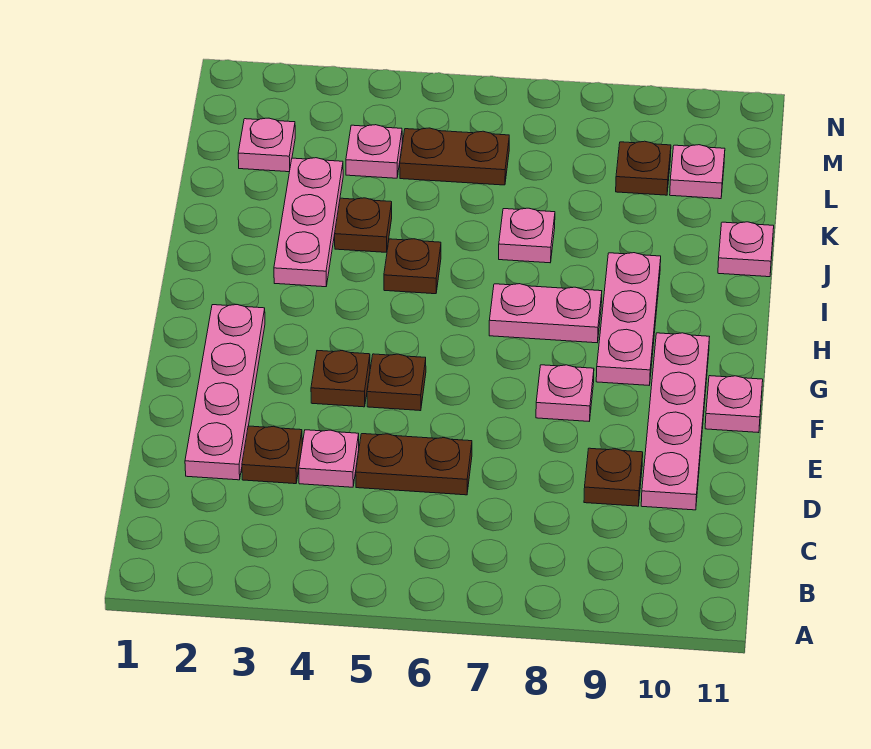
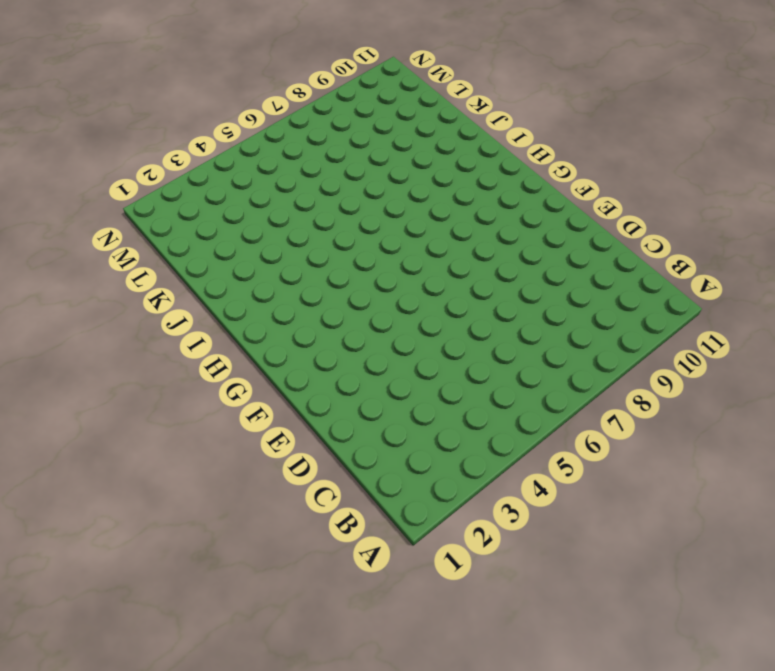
none -> pink 1x4 plate [185,305,265,480]
none -> brown 1x1 plate [242,426,302,484]
none -> pink 1x1 plate [299,430,359,487]

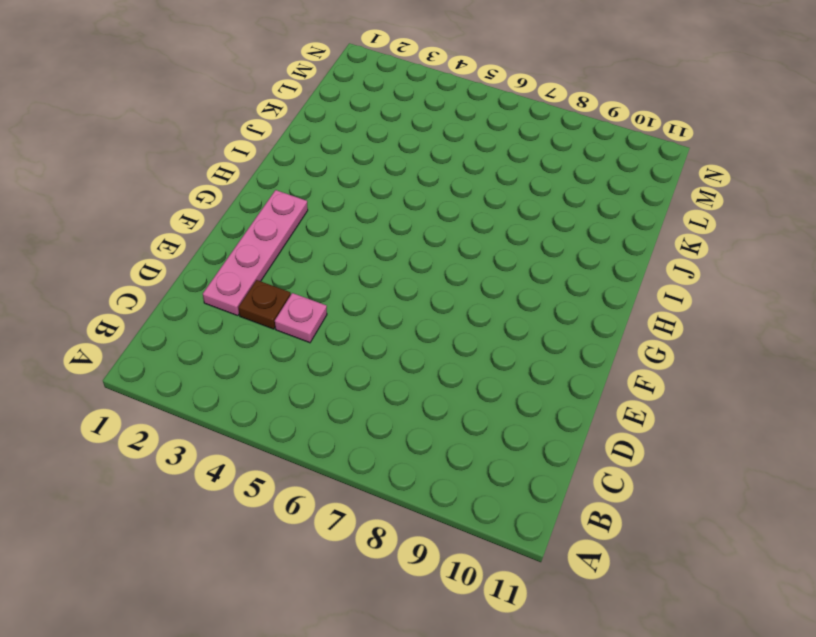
none -> brown 1x2 plate [356,434,472,495]
none -> brown 1x1 plate [584,448,643,506]
none -> pink 1x4 plate [641,333,709,510]

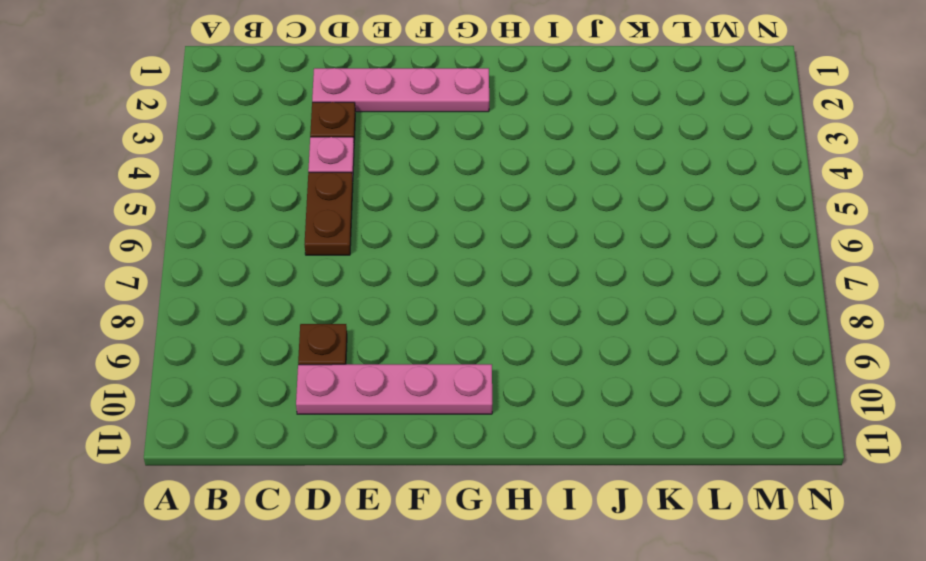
none -> brown 1x1 plate [311,351,370,407]
none -> brown 1x1 plate [367,354,426,411]
none -> pink 1x1 plate [536,365,594,421]

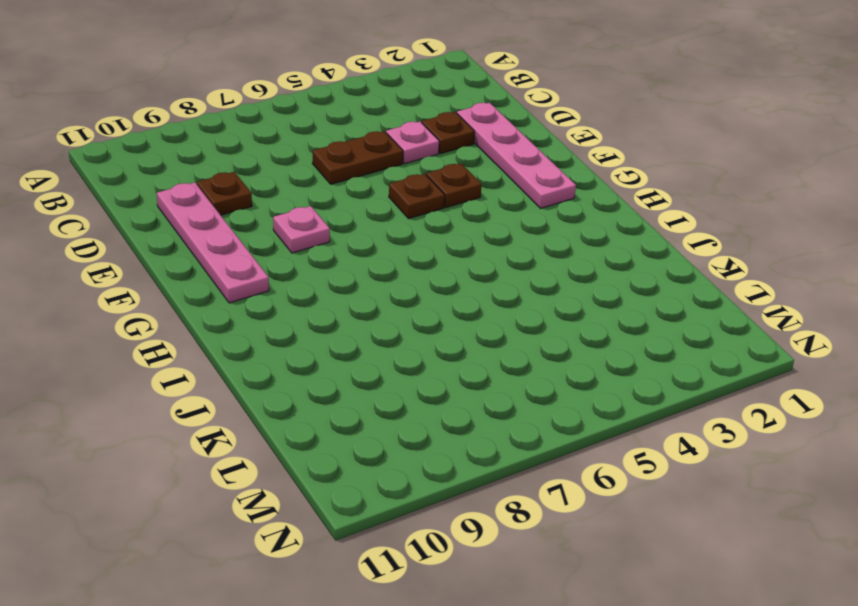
none -> pink 1x1 plate [705,376,763,433]
none -> pink 1x3 plate [596,253,661,385]
none -> pink 1x2 plate [489,284,602,343]

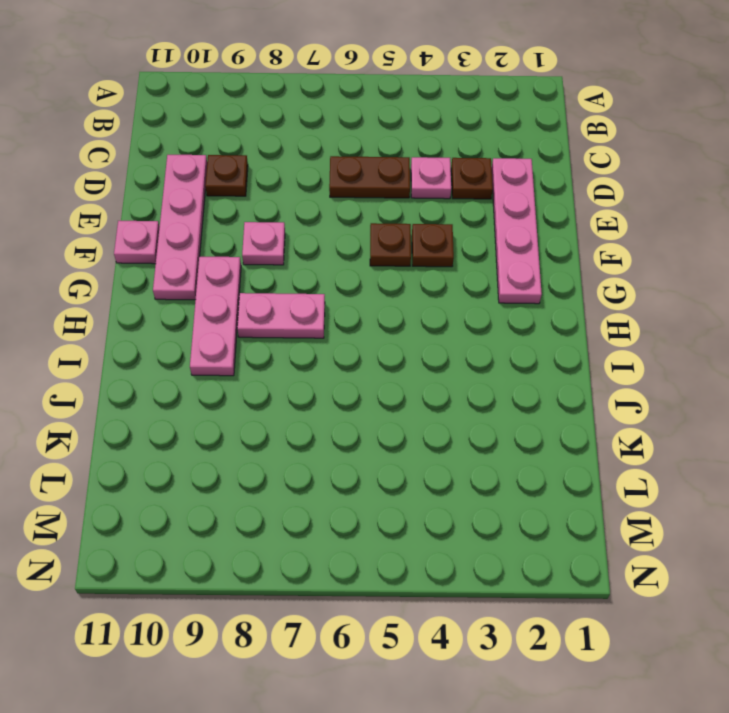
none -> pink 1x3 plate [274,158,343,287]
none -> brown 1x1 plate [384,239,441,294]
none -> brown 1x1 plate [335,198,392,252]

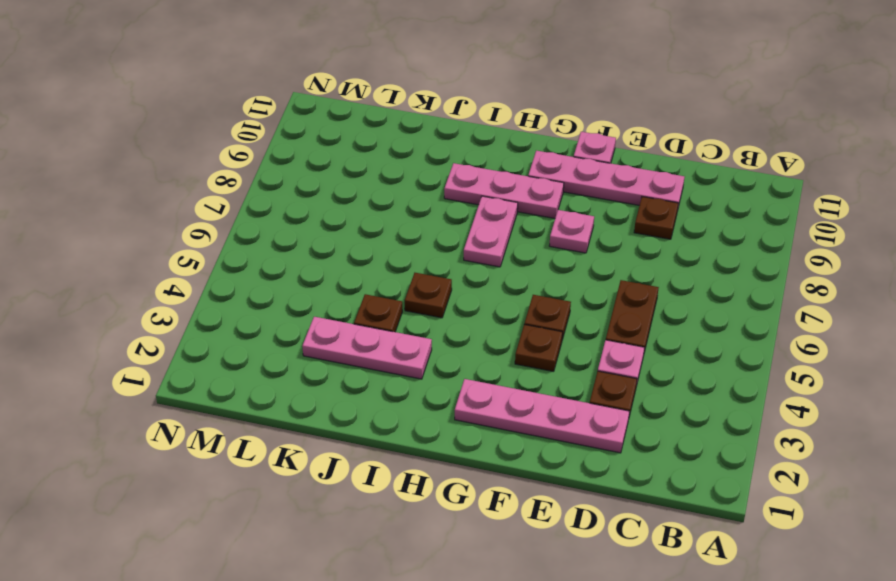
none -> pink 1x1 plate [499,208,555,263]
none -> pink 1x1 plate [718,222,774,277]
none -> pink 1x1 plate [238,118,295,172]

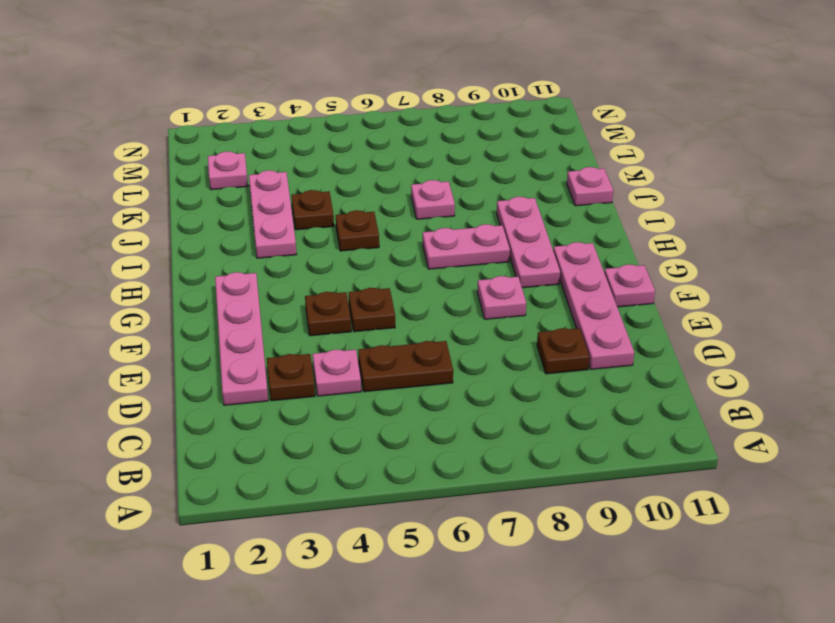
none -> pink 1x1 plate [346,125,402,178]
none -> brown 1x2 plate [400,128,509,185]
none -> brown 1x1 plate [616,141,671,195]

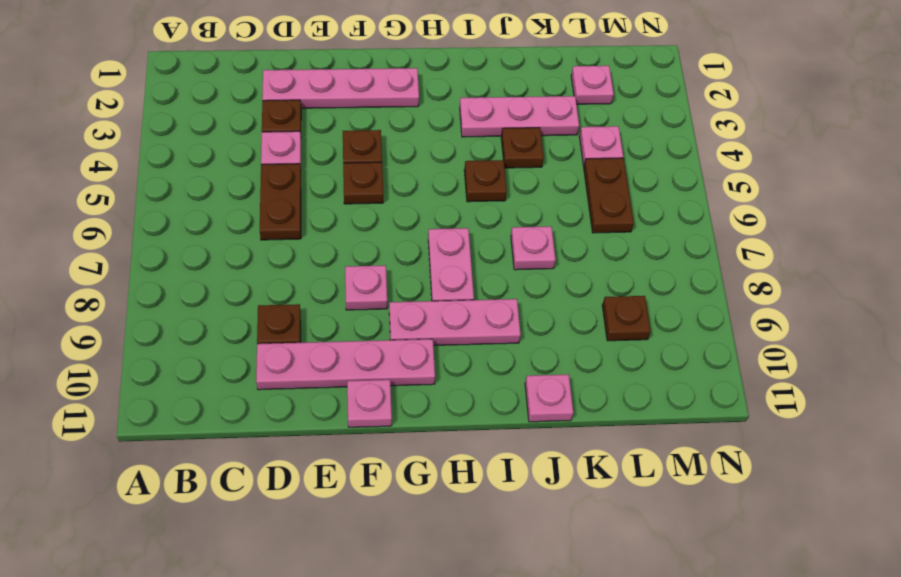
none -> pink 1x1 plate [670,145,725,199]

